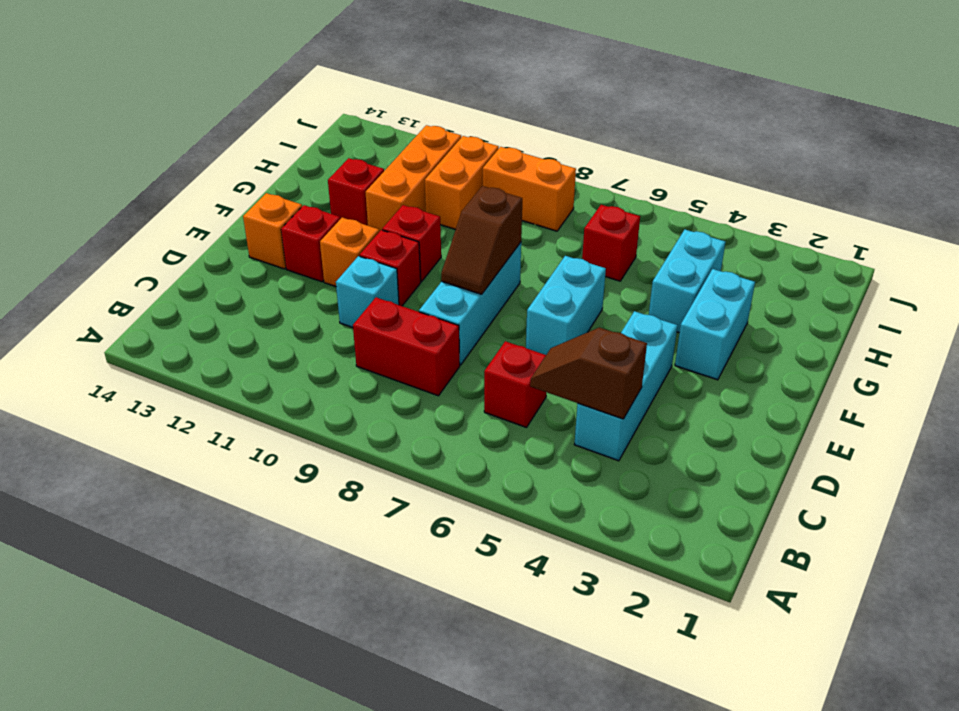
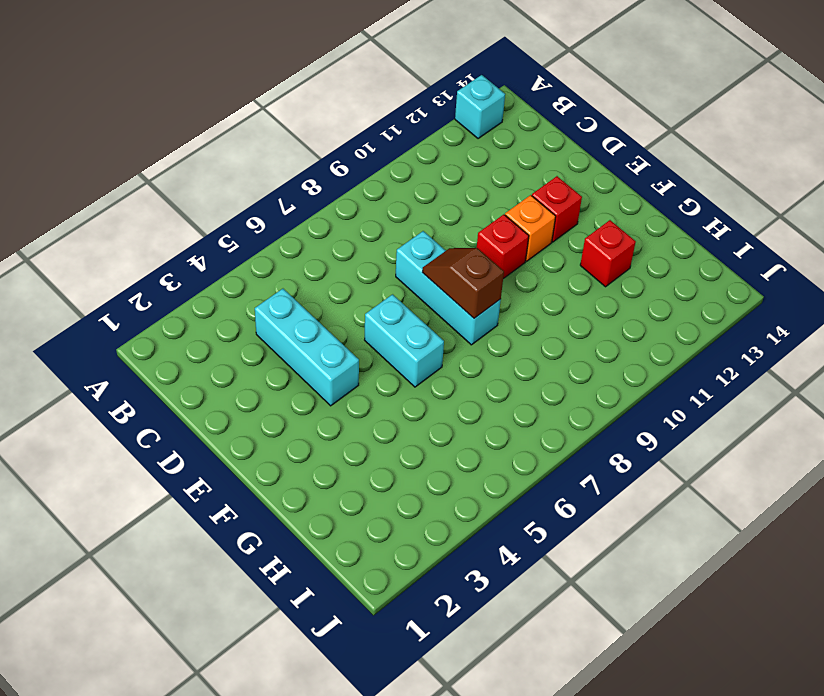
cyan 1x1 brick [455,75,505,139] -> cyan 1x1 brick moved to [336,256,399,328]
none -> red 1x1 brick [484,341,546,427]
none -> red 1x2 brick [353,297,460,396]
none -> orange 1x1 brick [243,193,302,269]

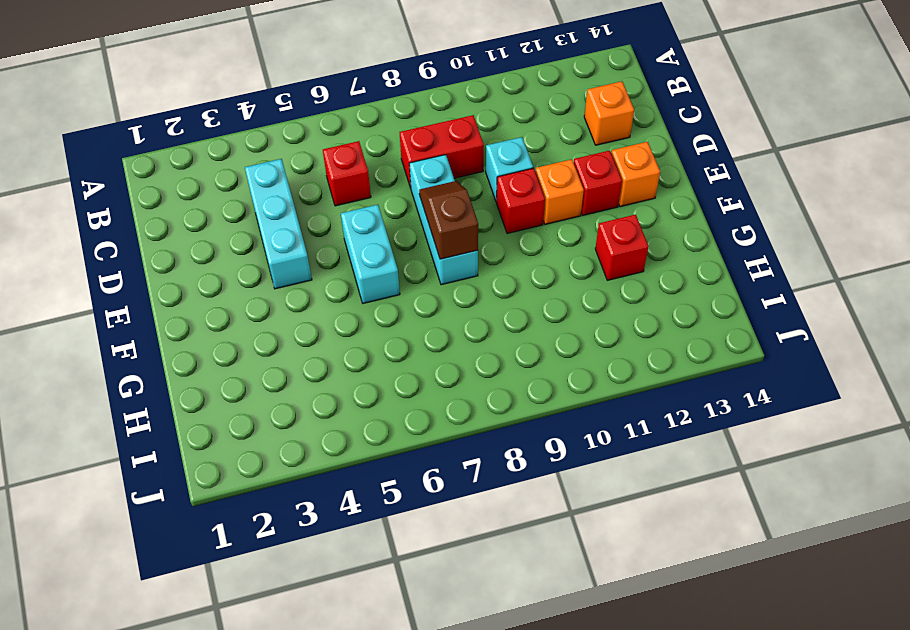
orange 1x1 brick [584,81,634,145] -> none
none -> cyan 1x2 brick [675,269,755,380]
none -> red 1x1 brick [382,205,441,282]
none -> cyan 1x2 brick [649,230,725,333]

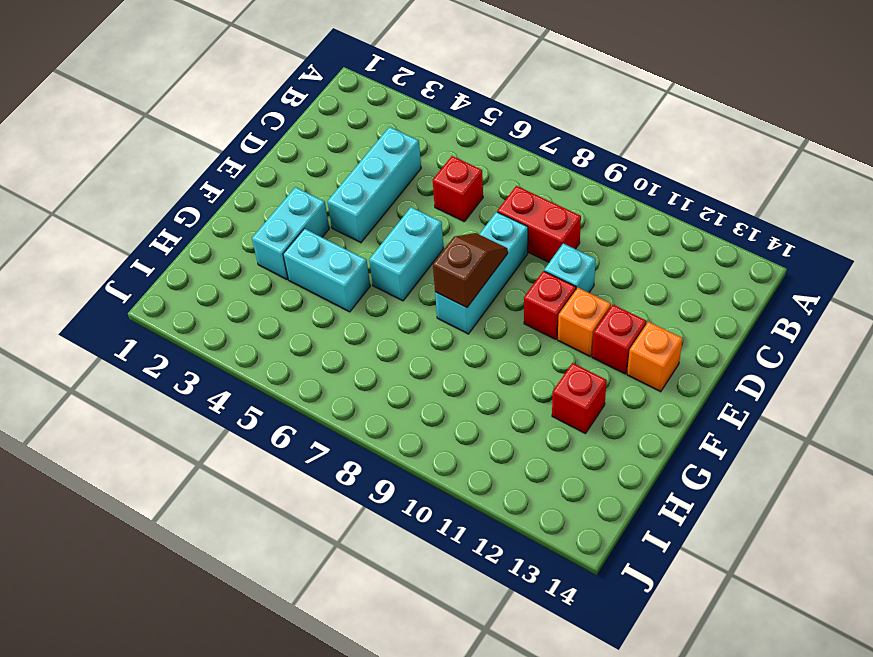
cyan 1x2 brick [283,229,370,312] -> cyan 1x2 brick turned to [649,230,725,333]
none -> red 1x1 brick [382,205,441,282]
none -> orange 1x3 brick [365,125,461,232]
none -> red 1x1 brick [582,205,640,281]

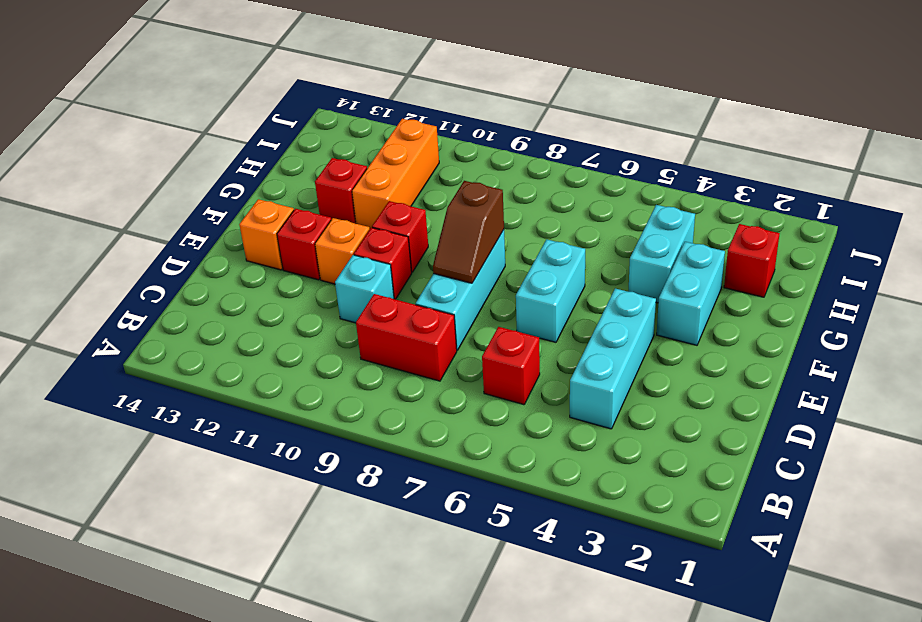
red 1x1 brick [724,224,780,297] -> red 1x1 brick moved to [582,205,640,281]
none -> orange 1x2 brick [425,136,499,230]
none -> orange 1x2 brick [483,147,576,231]
none -> brown 1x2 slope [530,327,647,419]

